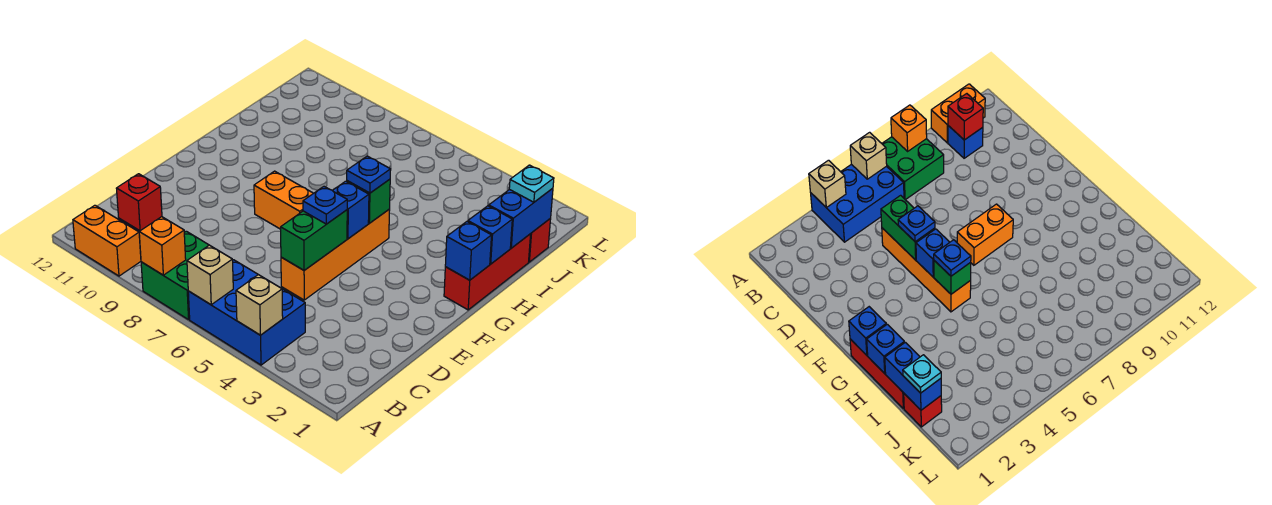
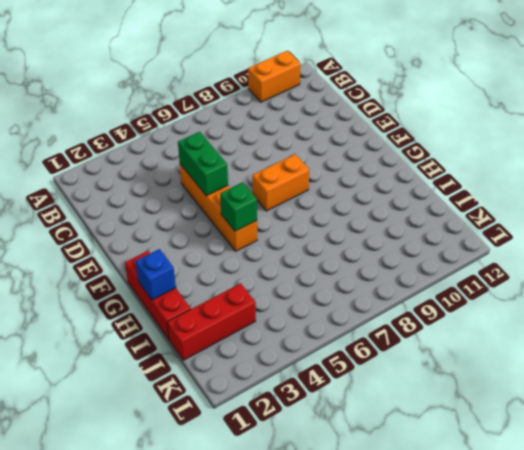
red 1x3 brick [167,283,256,360] -> red 1x1 brick [529,219,551,262]
none -> blue 2x3 brick [188,260,305,365]
none -> green 2x2 brick [141,231,209,320]
none -> blue 1x1 brick [948,126,983,158]

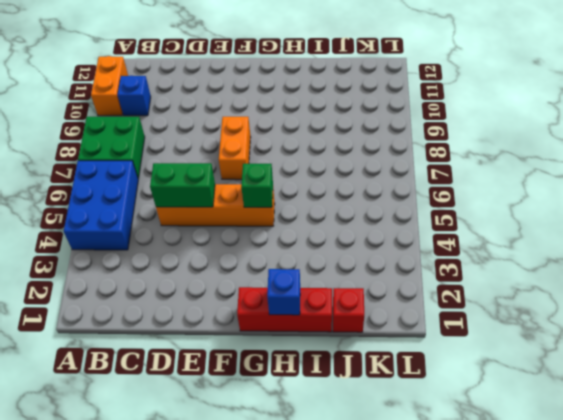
none -> tan 1x1 brick [236,275,283,335]
none -> tan 1x1 brick [187,245,233,305]
none -> orange 1x1 brick [139,217,186,275]

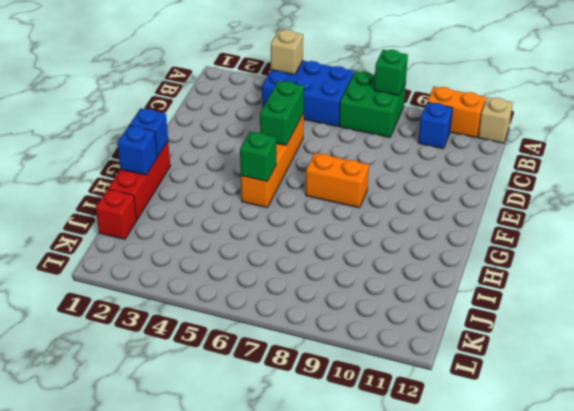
green 1x1 brick [374,50,408,95] -> orange 1x1 brick [139,217,186,275]
tan 1x1 brick [478,97,513,143] -> tan 1x1 brick moved to [187,245,233,305]
none -> red 1x1 brick [116,174,162,231]
none -> blue 1x1 brick [332,181,369,239]
none -> blue 1x2 brick [489,188,553,248]

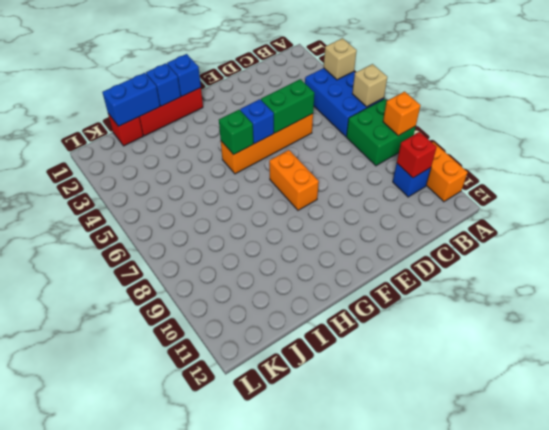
none -> blue 1x1 plate [303,187,347,224]
none -> blue 1x1 plate [347,156,391,193]
none -> cyan 1x1 plate [509,165,554,202]

